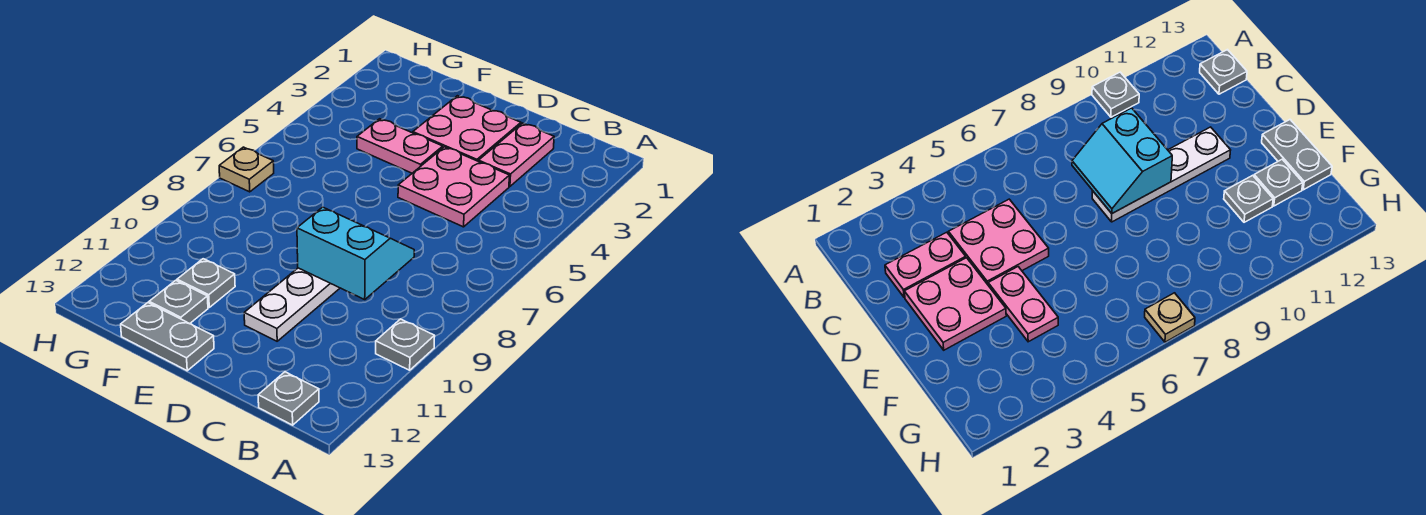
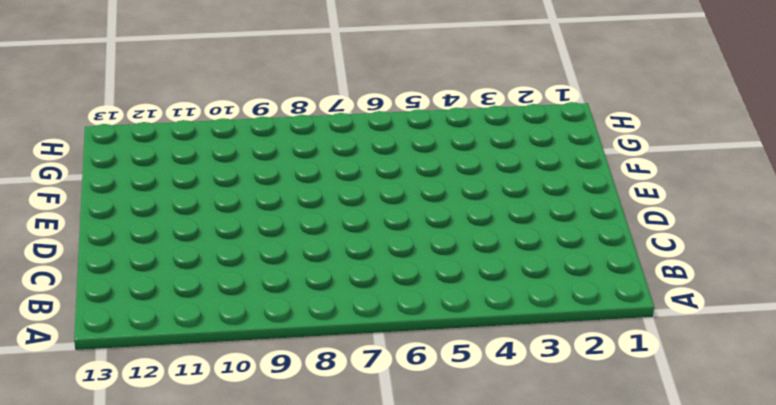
none -> grey 1x1 plate [376,319,435,370]
none -> grey 1x1 plate [258,372,319,425]
none -> pink 1x2 plate [479,123,554,186]

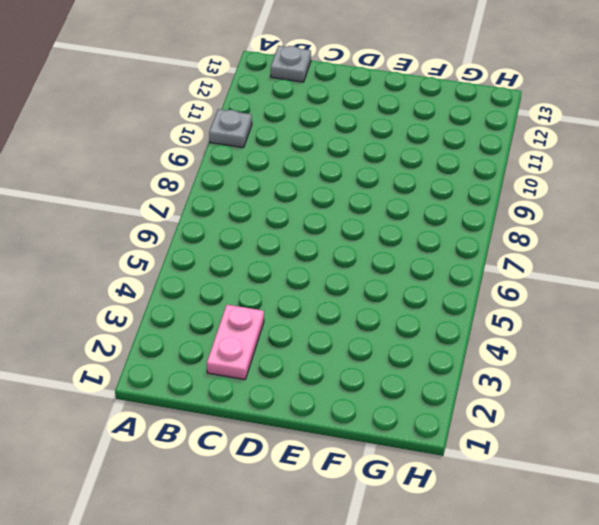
none -> pink 2x2 plate [398,147,509,227]
none -> pink 2x2 plate [413,96,521,161]
none -> white 1x4 plate [244,268,340,341]

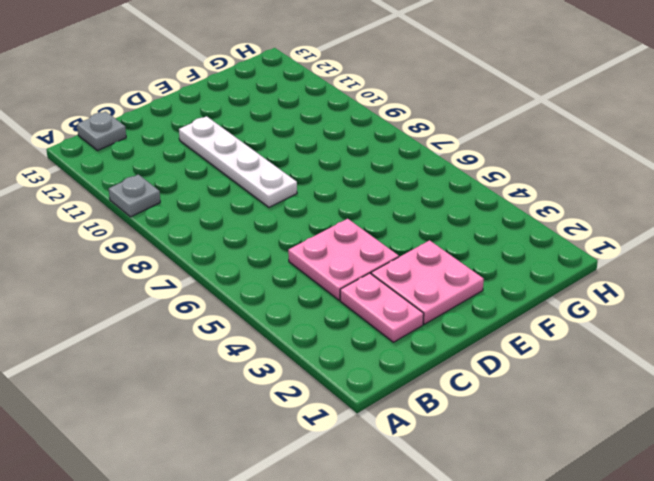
none -> pink 1x2 plate [357,119,443,173]
none -> grey 1x2 plate [121,303,214,371]
none -> grey 1x1 plate [177,259,235,307]

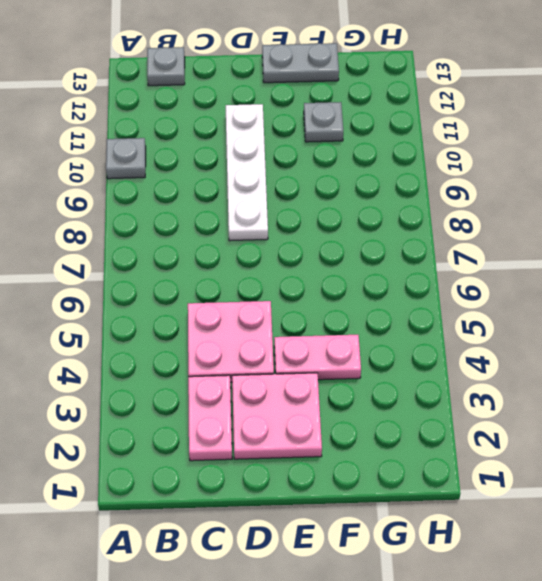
none -> grey 1x1 plate [149,280,208,324]
none -> tan 1x1 plate [219,147,274,192]
none -> cyan 2x2 slope [297,207,414,299]

